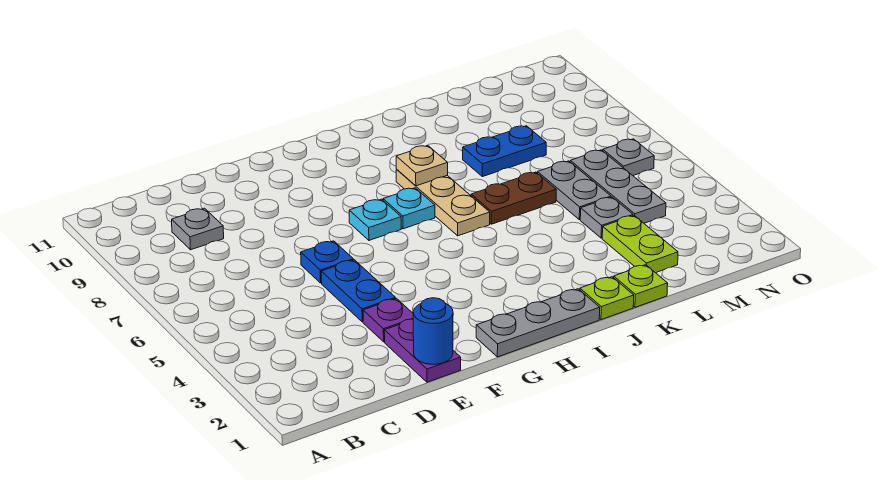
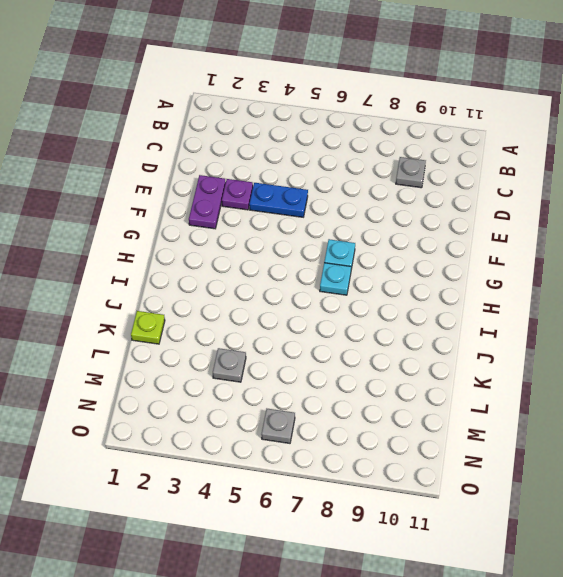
purple 1x2 plate [189,175,226,229] -> purple 1x2 plate turned to [384,319,461,382]
none -> blue 1x1 plate [301,241,353,283]
none -> grey 1x3 plate [476,289,600,357]
none -> tan 1x3 plate [396,170,490,236]

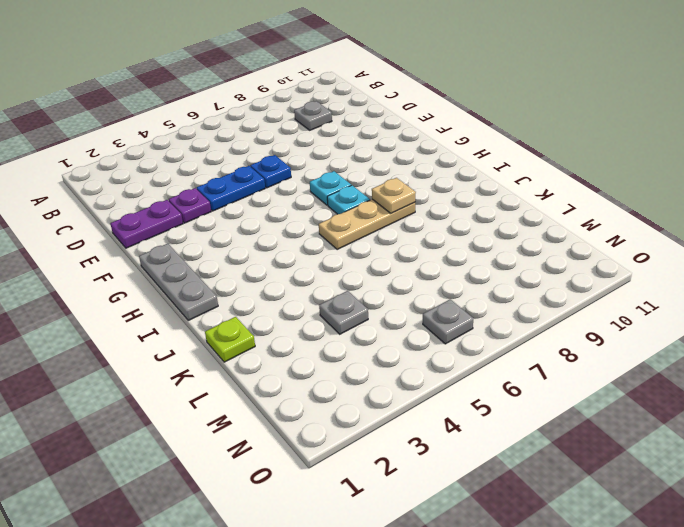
none -> lime 1x1 plate [580,277,634,320]
none -> brown 1x2 plate [471,172,556,224]
none -> blue 1x2 plate [463,126,546,177]

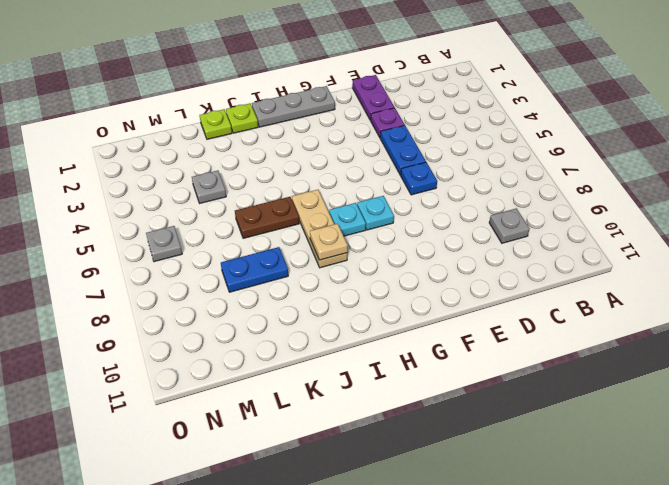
none -> lime 1x2 plate [602,216,678,273]
none -> grey 1x2 plate [538,161,611,220]
none -> grey 1x3 plate [570,150,666,223]

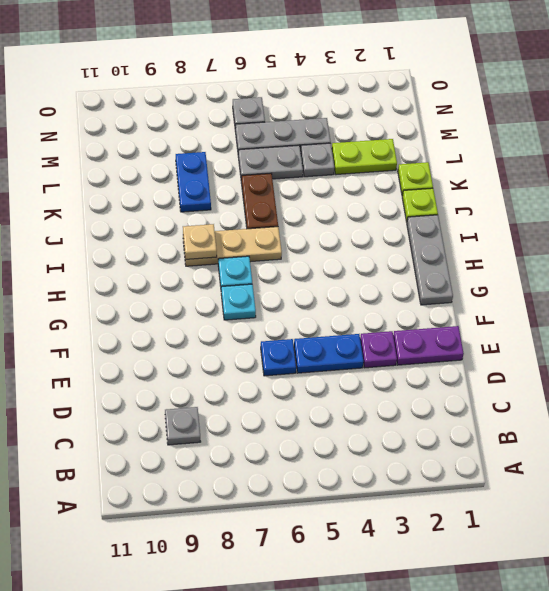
none -> blue 1x1 round brick [413,298,453,364]

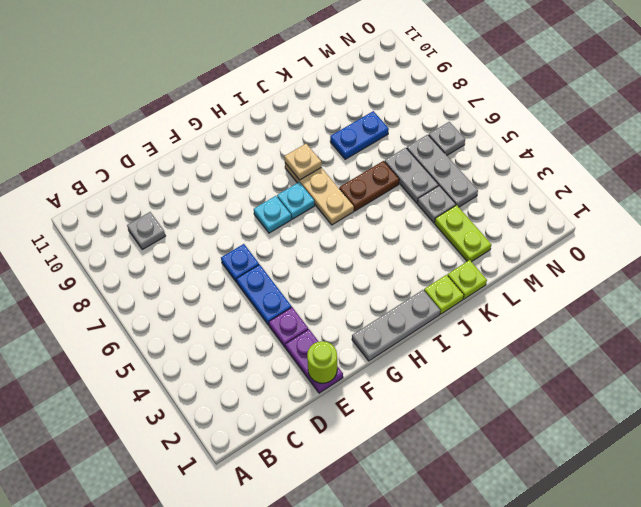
lime 1x1 round brick [307,341,337,383] -> blue 1x1 round brick [413,298,453,364]

